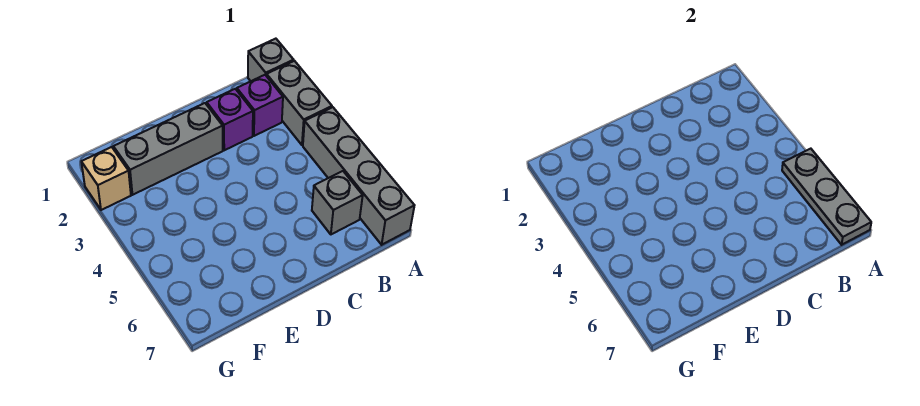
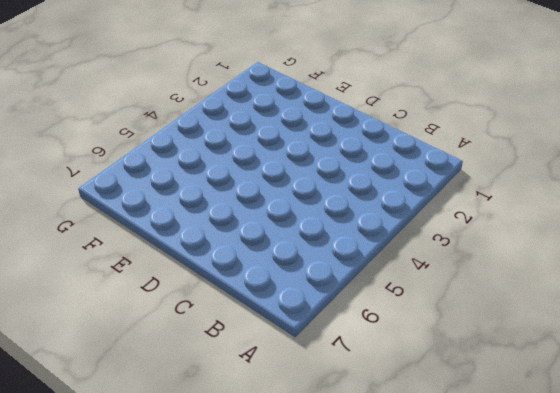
none -> grey 1x1 brick [248,39,294,81]
none -> grey 1x2 brick [267,61,332,145]

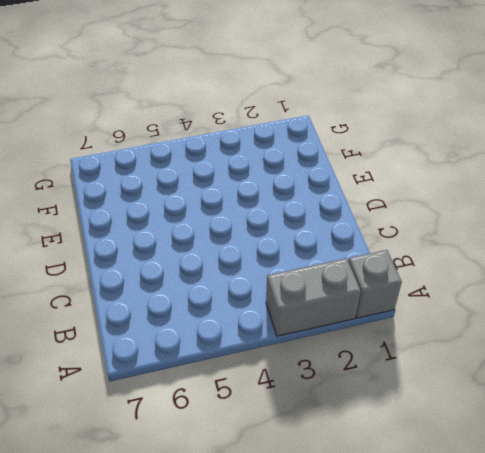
none -> grey 1x4 brick [303,107,414,245]
none -> purple 1x1 brick [237,75,283,136]

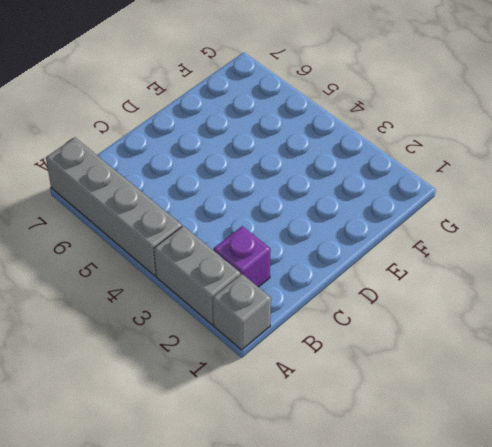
none -> grey 1x1 brick [312,171,363,234]
none -> purple 1x1 brick [207,89,253,150]

